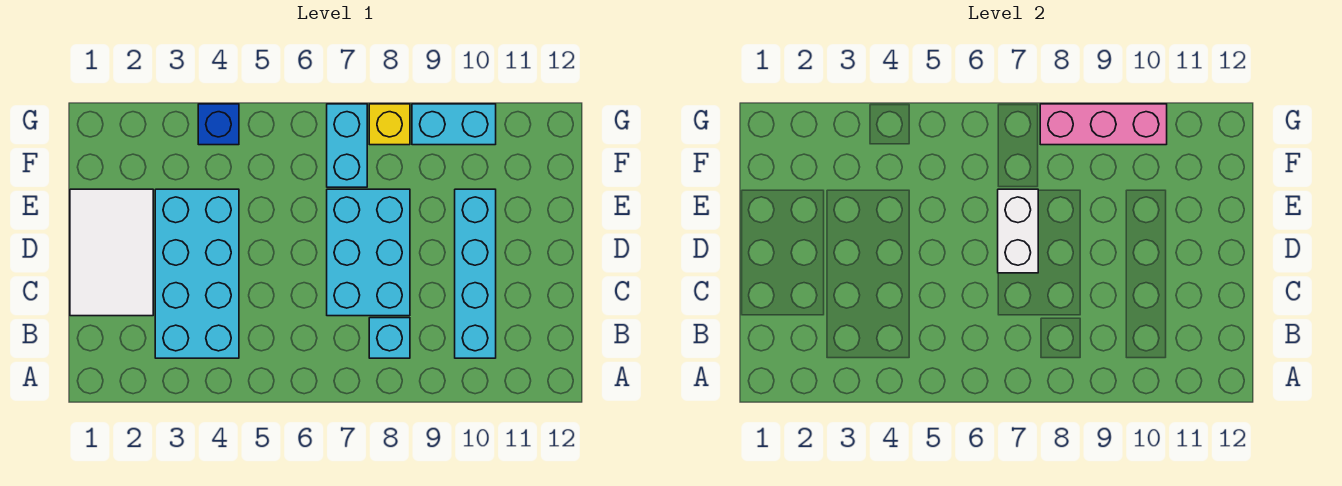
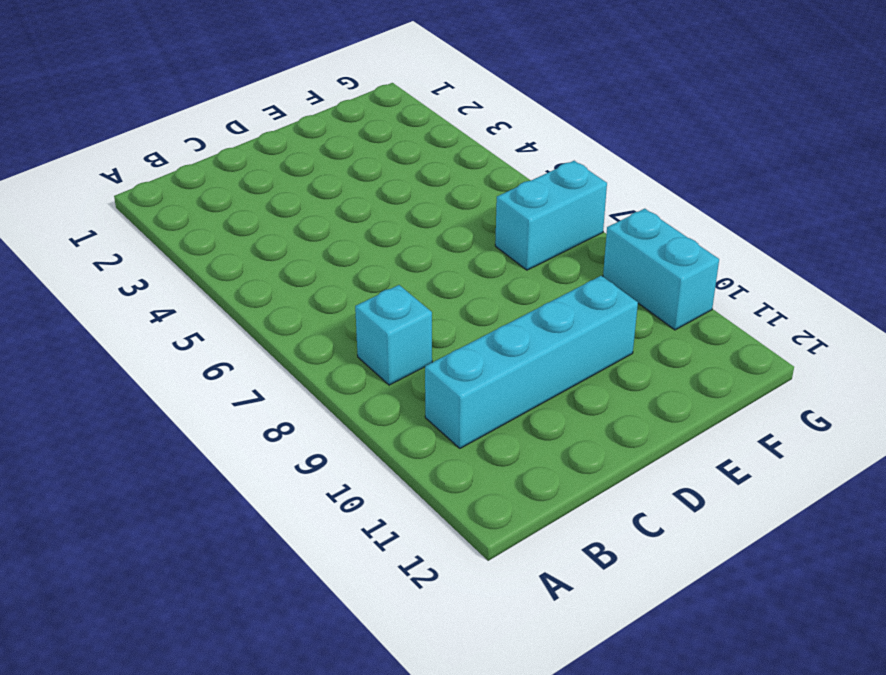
none -> cyan 2x4 brick [155,189,239,358]
none -> white 2x3 tile [70,189,153,316]

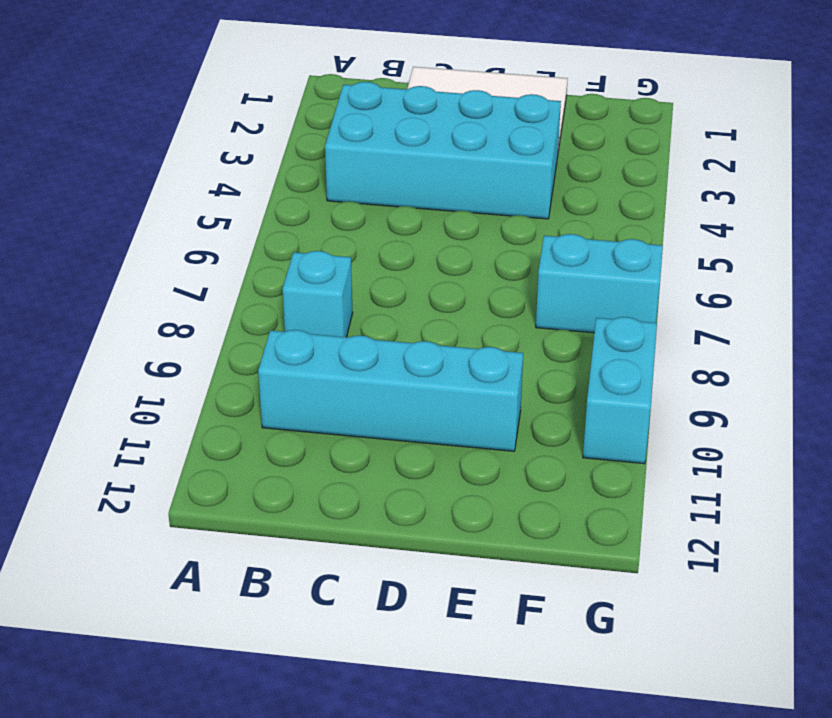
none -> cyan 2x3 brick [327,189,410,316]
none -> blue 1x1 brick [198,104,239,145]

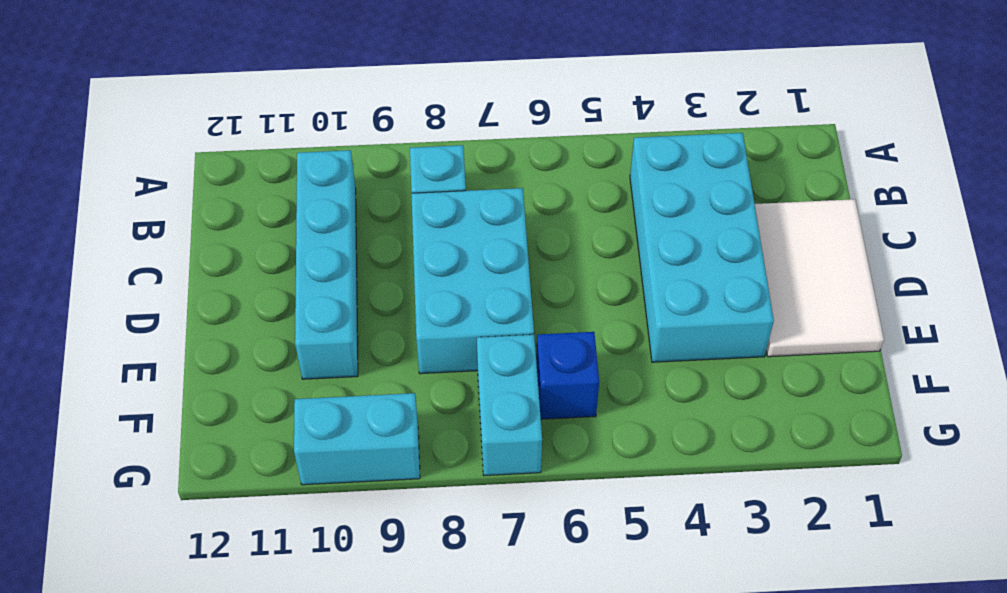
blue 1x1 brick [536,332,599,419] -> blue 1x1 brick moved to [198,104,239,145]
none -> yellow 1x1 brick [369,104,410,145]
none -> white 1x2 brick [998,189,1038,273]

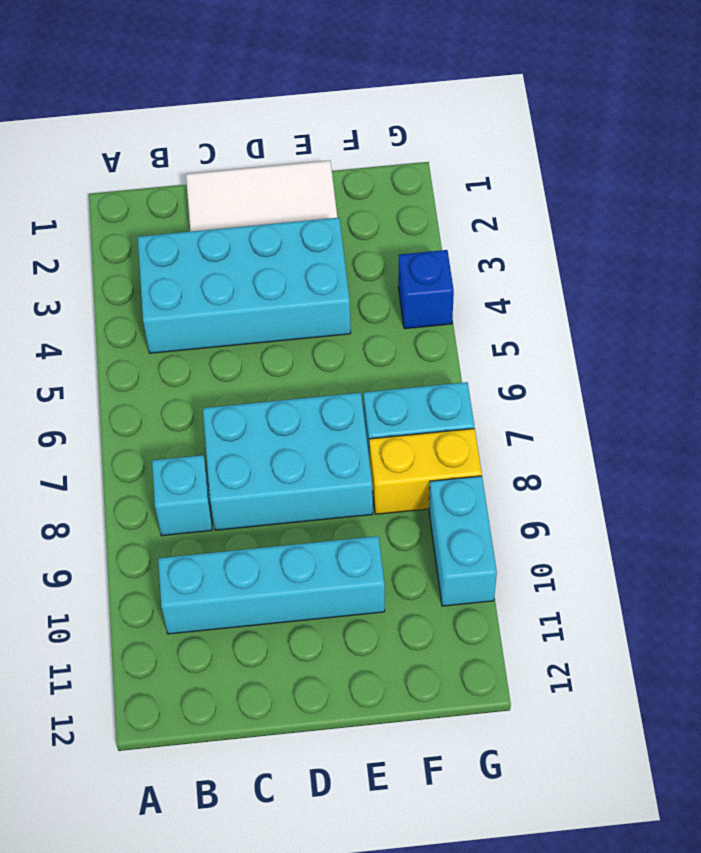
yellow 1x2 brick [369,428,482,514] -> yellow 1x1 brick [369,104,410,145]
none -> white 1x2 brick [998,189,1038,273]
none -> pink 1x3 brick [1040,104,1167,145]

